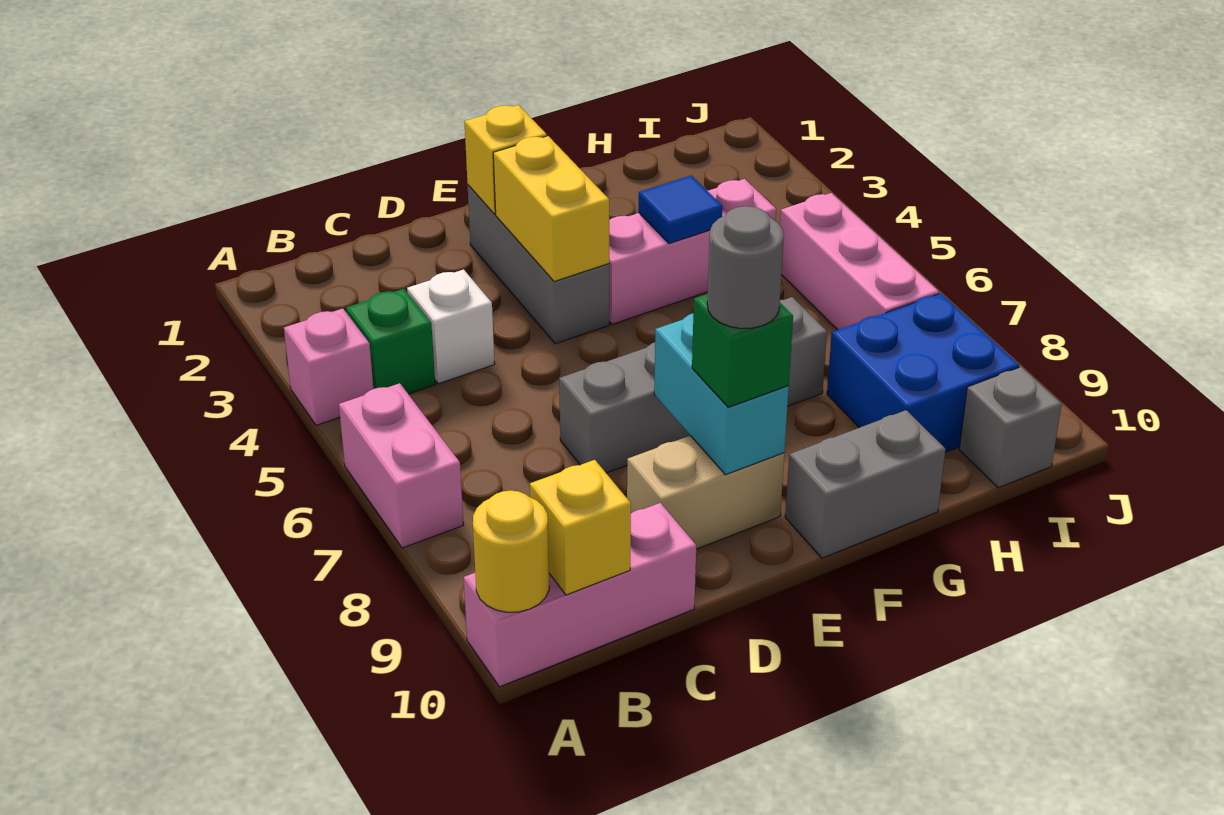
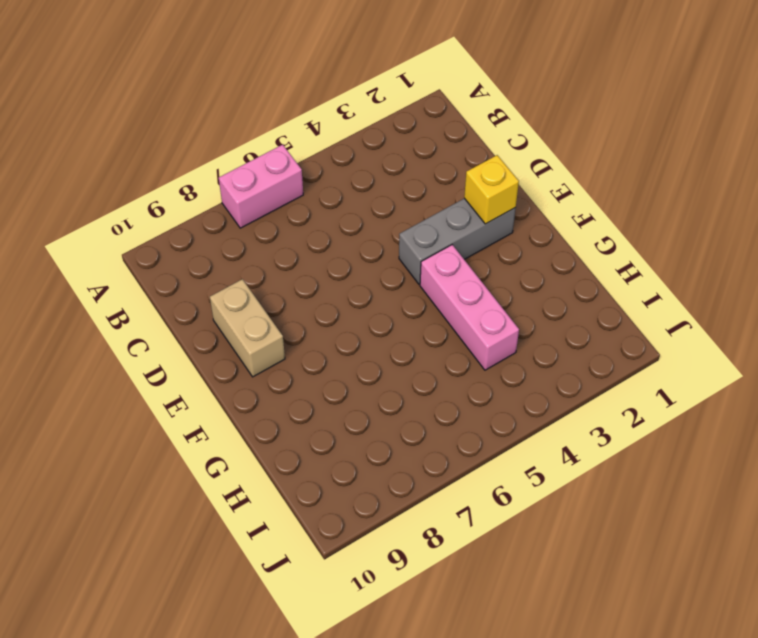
none -> pink 1x1 brick [284,308,373,425]
none -> pink 1x3 brick [464,503,696,687]
none -> green 1x1 brick [346,289,435,394]

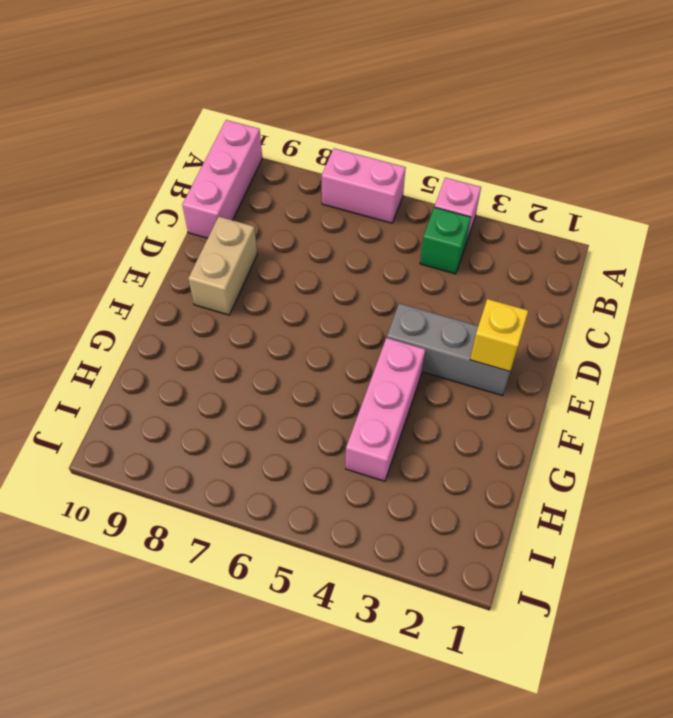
none -> white 1x1 brick [407,269,495,384]
none -> grey 1x4 brick [559,297,827,473]
none -> grey 1x2 brick [785,410,945,558]

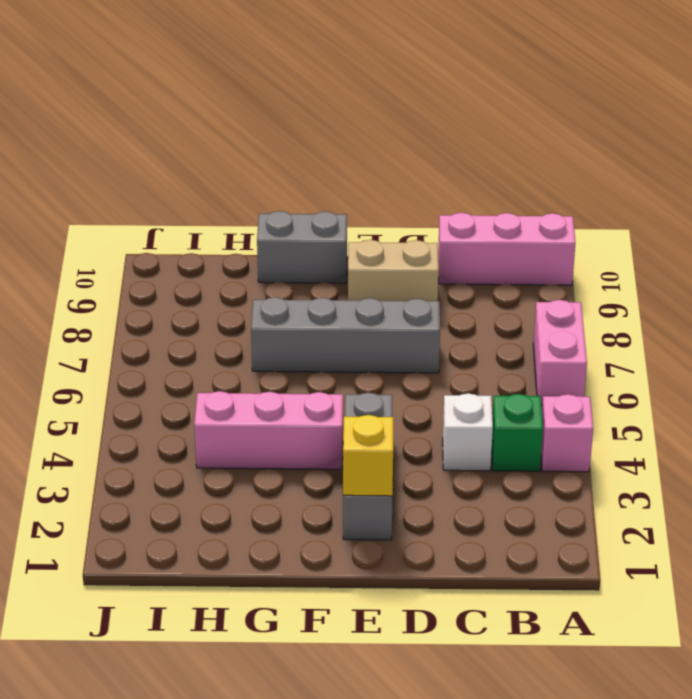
none -> blue 2x2 brick [827,293,1019,452]
none -> pink 1x3 brick [780,193,939,330]
none -> grey 1x1 brick [959,367,1062,488]

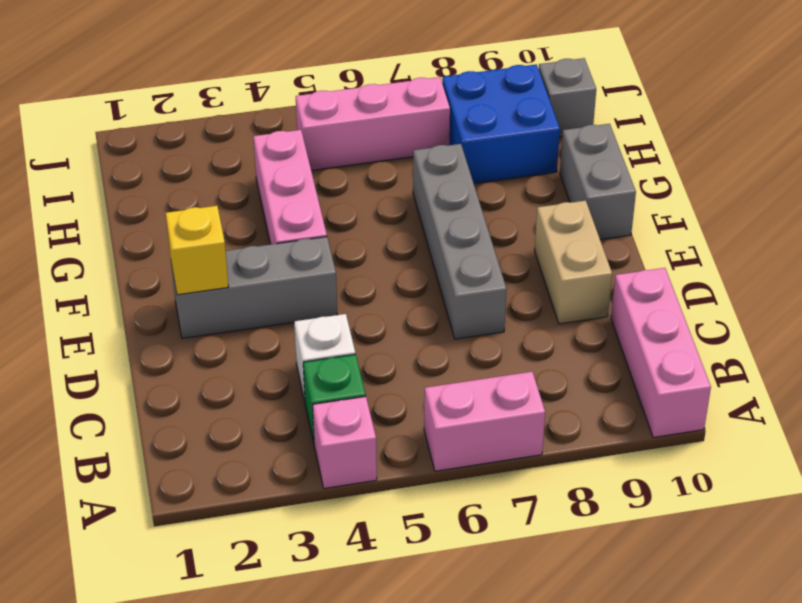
none -> yellow 1x1 round brick [473,491,549,612]
none -> yellow 1x1 brick [530,460,631,595]
none -> yellow 1x2 brick [493,136,609,282]

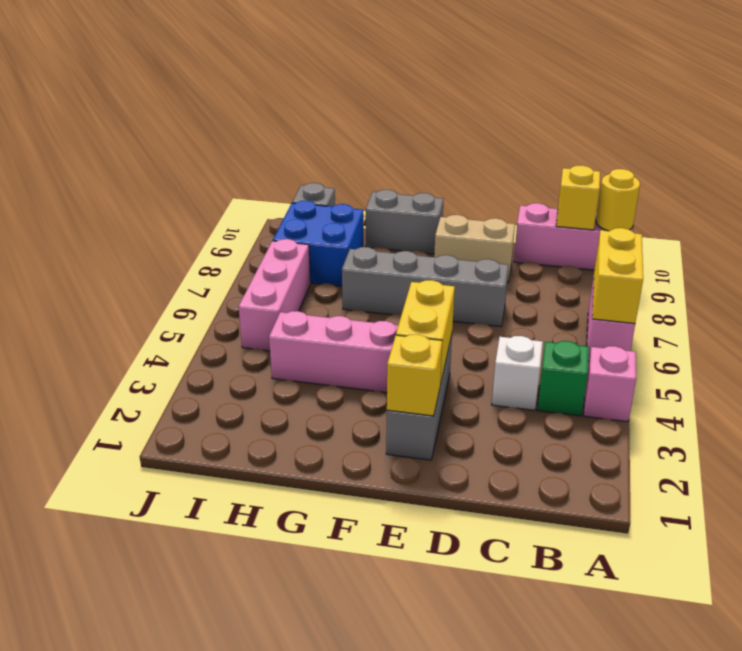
yellow 1x2 brick [592,228,643,324] -> none
none -> cyan 1x2 brick [654,313,789,475]
none -> blue 1x1 tile [638,175,723,244]
none -> green 1x1 brick [692,294,793,407]

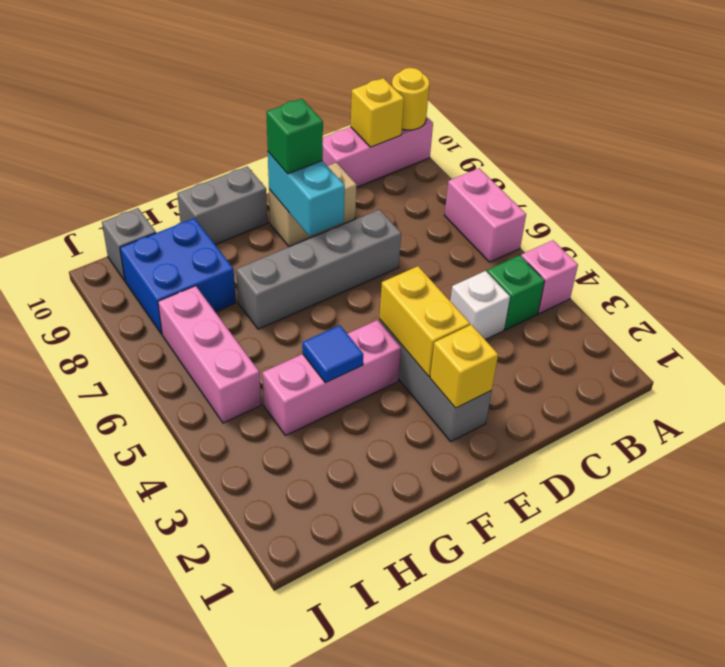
none -> grey 1x1 round brick [707,206,784,329]

